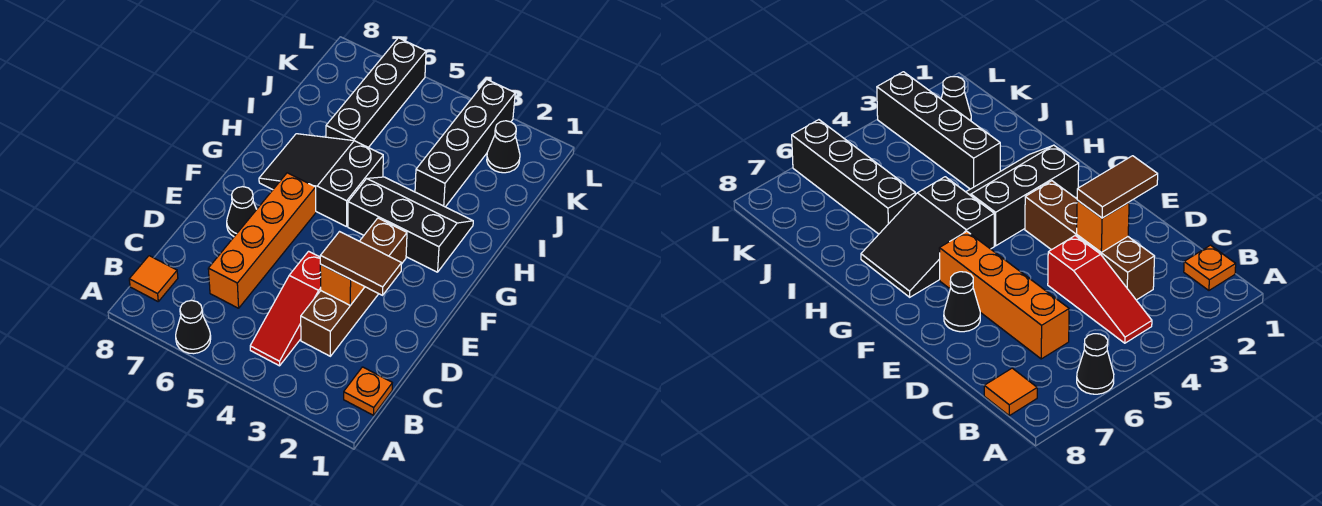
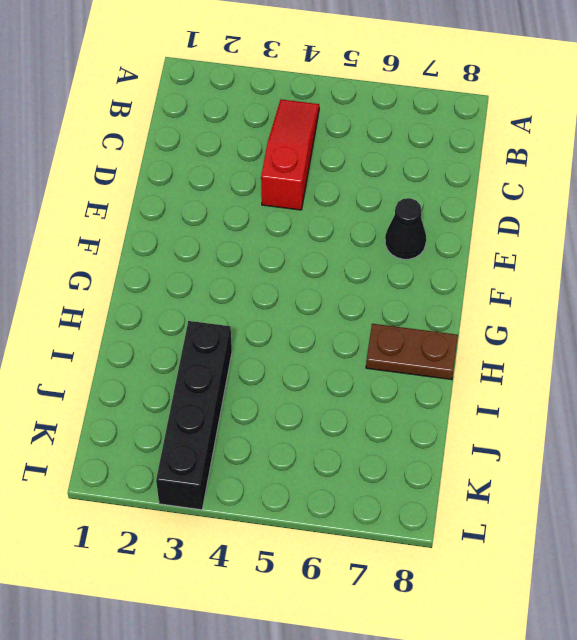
brown 1x2 plate [366,324,458,380] -> black 2x3 slope [259,134,383,226]
none -> black 1x1 cone [176,300,211,354]
none -> orange 1x1 plate [344,367,392,415]
none -> orange 1x1 tile [129,256,178,301]

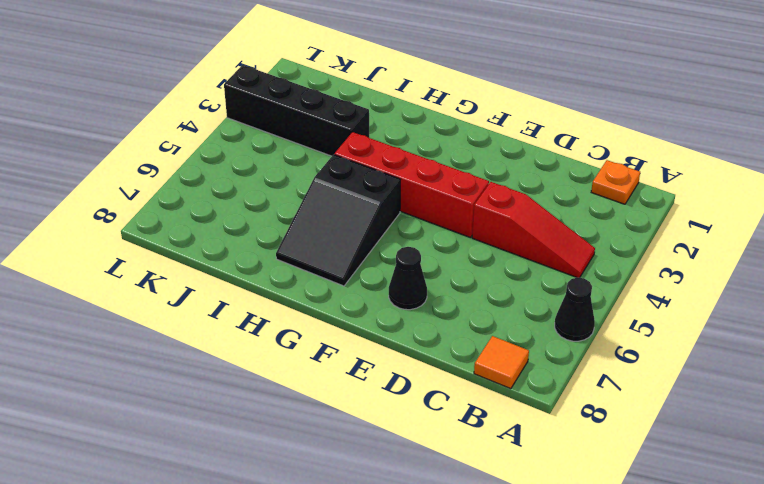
red 1x4 brick [334,132,489,237] -> black 2x3 slope [348,177,473,272]
none -> brown 1x4 brick [301,218,407,356]
none -> orange 1x4 brick [208,173,316,308]
none -> black 1x4 brick [326,38,426,147]

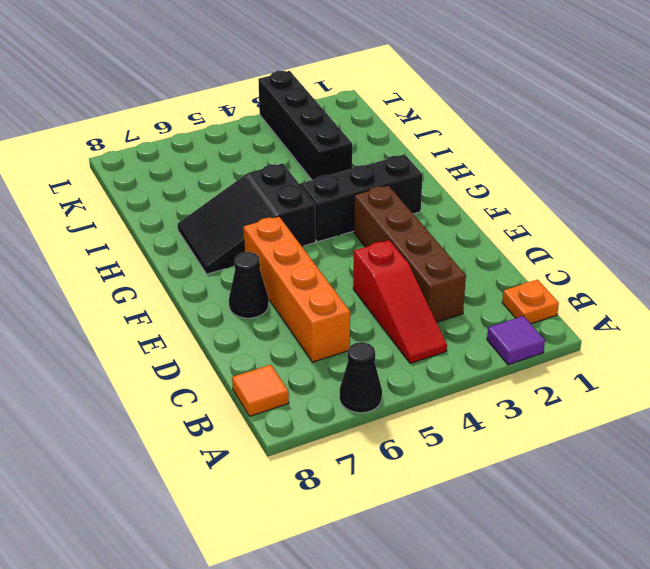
purple 1x1 tile [487,316,545,365] -> none
none -> black 1x4 brick [326,38,426,147]
none -> black 1x1 cone [487,121,520,173]
none -> orange 1x1 brick [320,264,365,305]

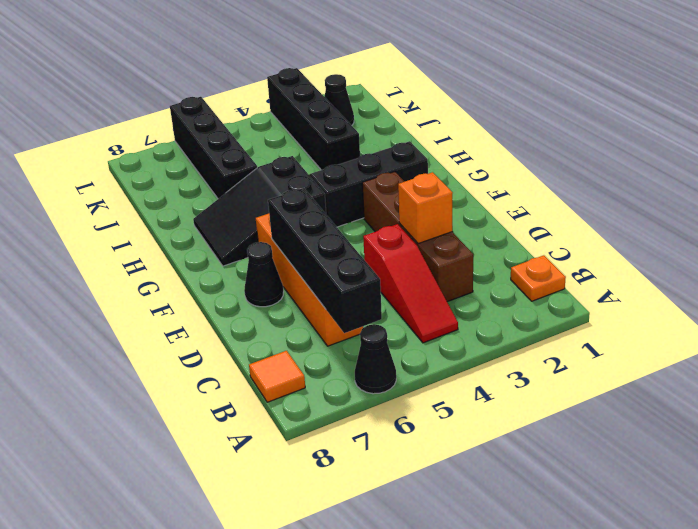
black 1x4 brick [268,188,382,333] -> none
none -> brown 1x2 tile [320,232,402,295]

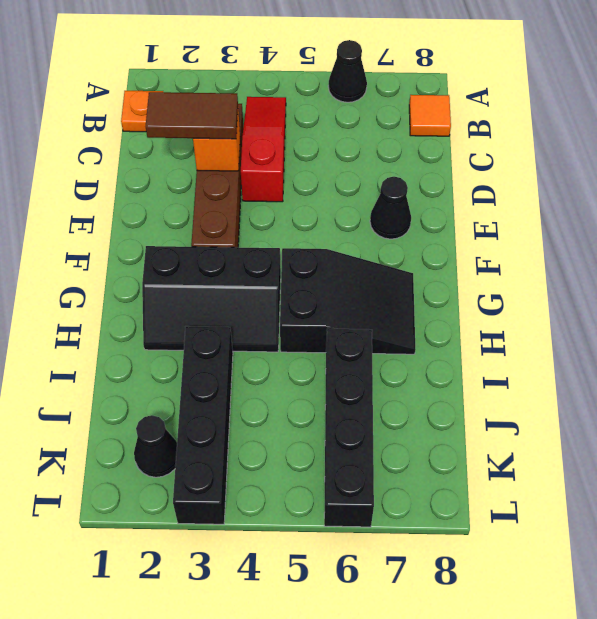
none -> orange 1x4 brick [208,173,316,308]

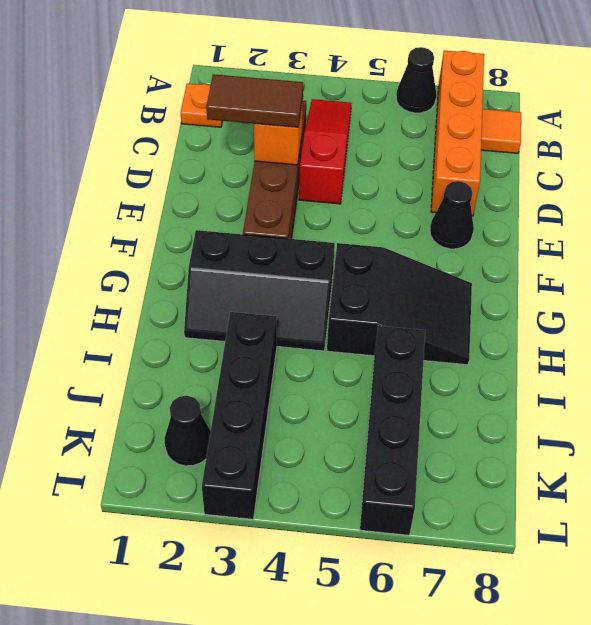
orange 1x4 brick [431,51,484,216] -> orange 1x4 brick moved to [208,173,316,308]

